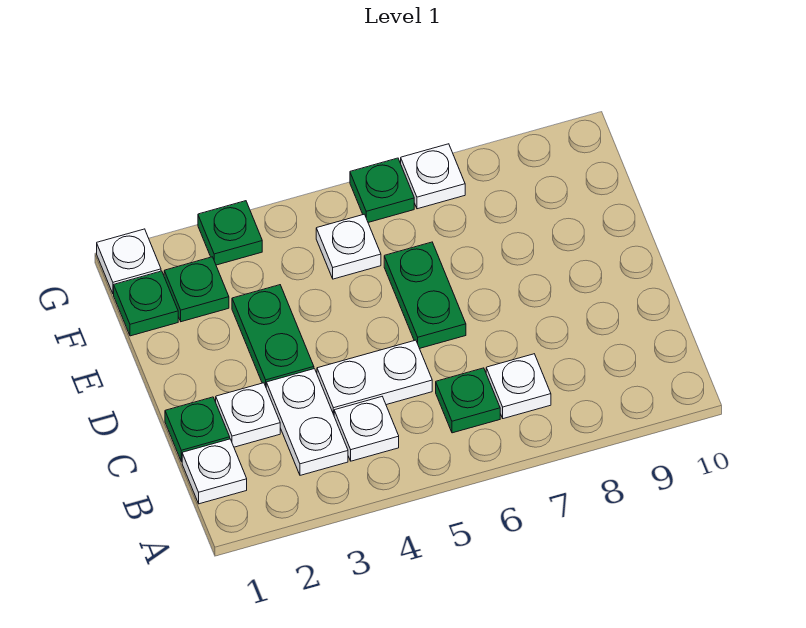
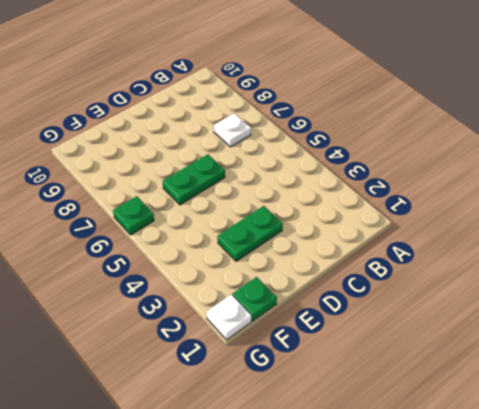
none -> white 1x1 plate [182,439,247,504]
none -> white 1x2 plate [266,369,348,475]
none -> white 1x1 plate [334,397,399,461]

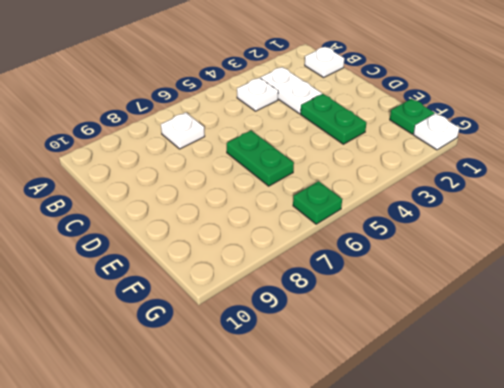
none -> green 1x1 plate [436,368,500,433]
none -> green 1x1 plate [165,397,230,462]
none -> white 1x1 plate [216,383,280,447]

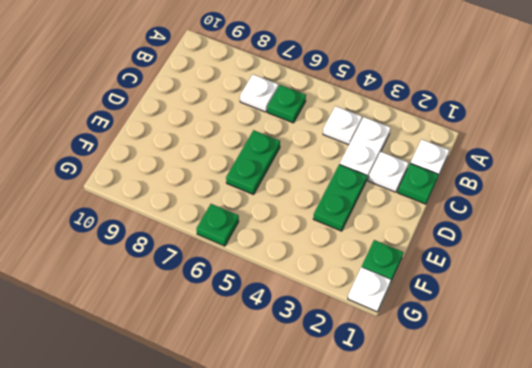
none -> white 1x2 plate [317,340,432,415]
none -> green 1x1 plate [164,257,229,322]
none -> white 1x1 plate [316,214,381,279]

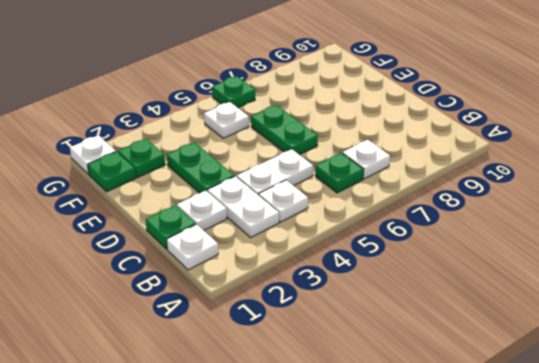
none -> green 1x1 plate [198,201,262,265]
none -> white 1x1 plate [401,144,465,209]

